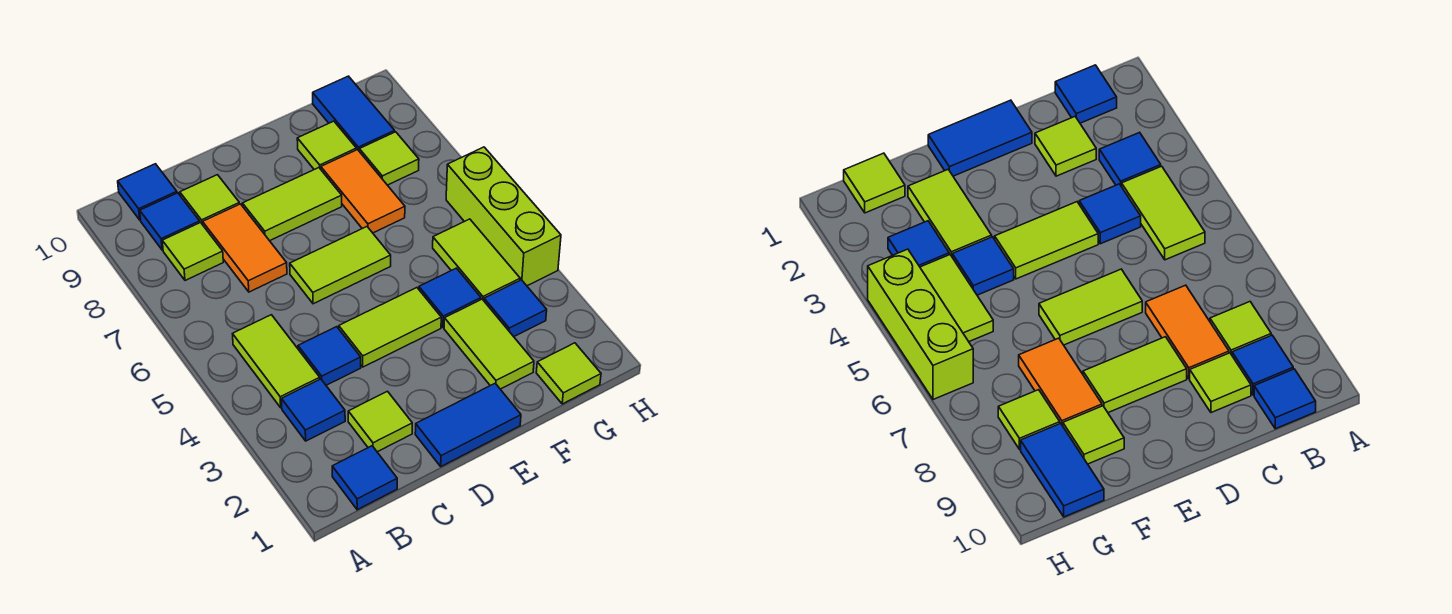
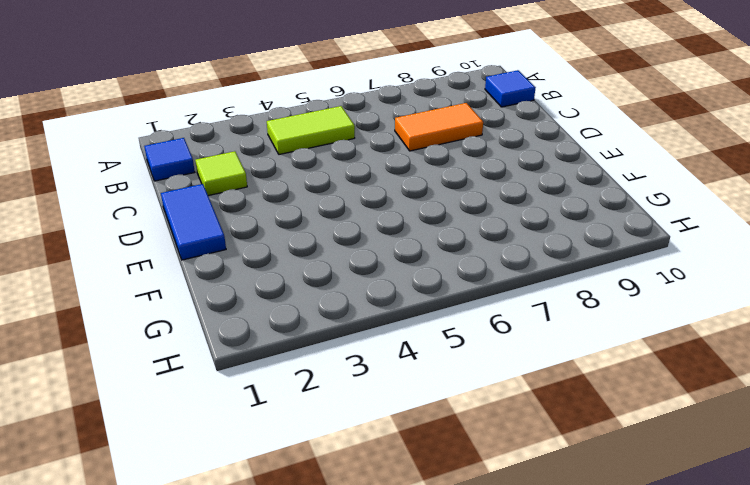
none -> blue 1x1 tile [281,379,345,441]
none -> lime 1x1 tile [162,223,223,280]
none -> blue 1x1 tile [140,193,200,250]

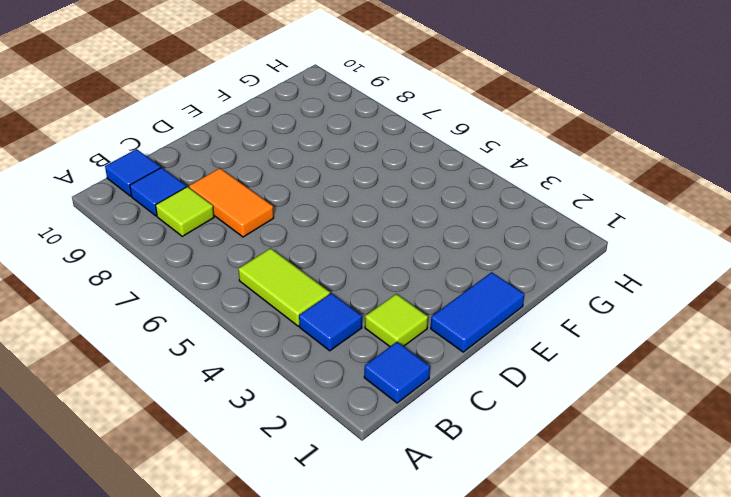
none -> blue 1x1 tile [298,327,361,385]
none -> lime 1x1 tile [180,175,239,225]
none -> lime 1x2 tile [339,288,441,367]

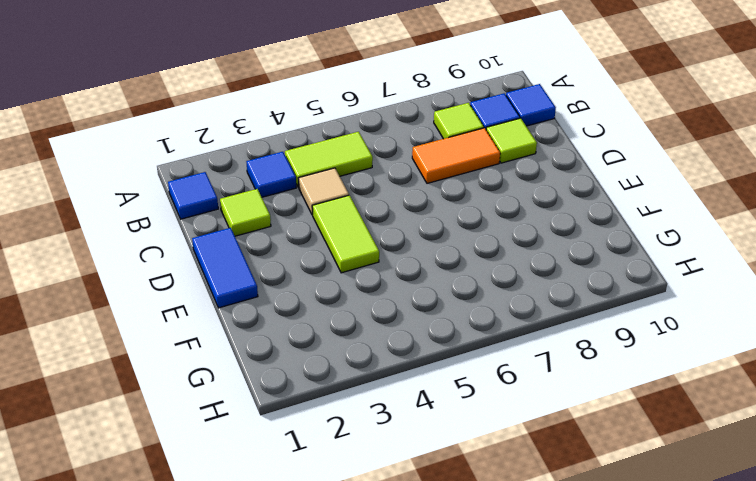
tan 1x1 tile [298,168,349,215] -> blue 1x1 tile [298,327,361,385]
none -> lime 1x2 tile [290,227,391,304]
none -> lime 1x2 tile [242,168,342,241]
none -> lime 1x2 tile [444,299,534,389]

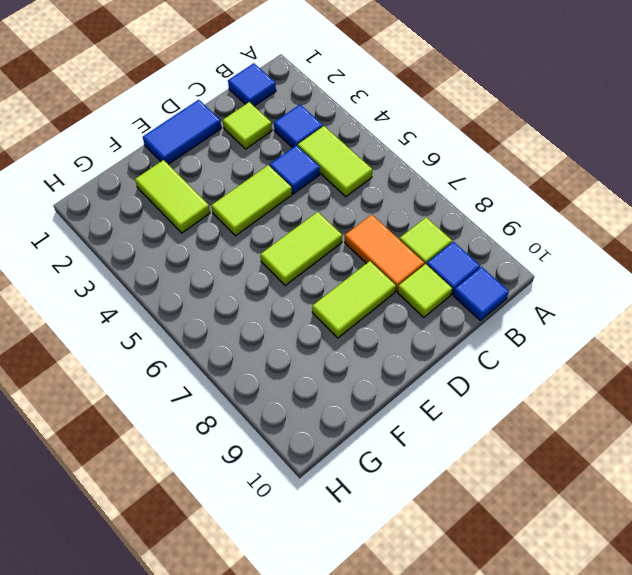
none -> blue 1x1 tile [419,268,481,327]
none -> orange 1x2 tile [321,150,405,233]
none -> lime 1x1 tile [297,121,356,169]

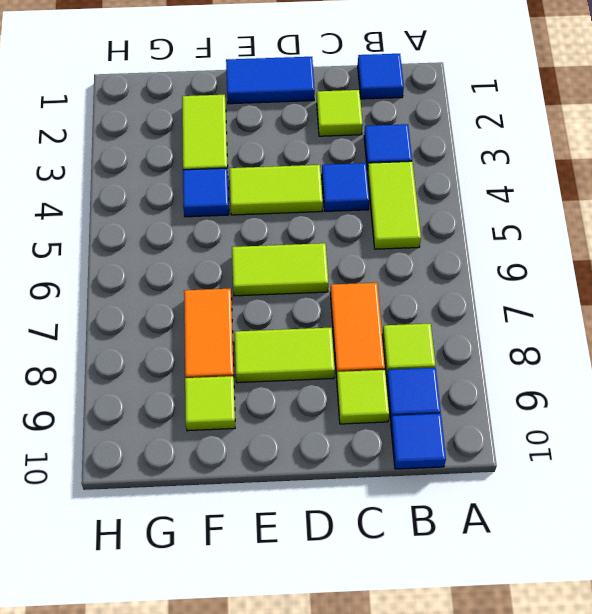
none -> lime 1x1 tile [536,343,601,404]
none -> blue 1x1 tile [484,280,547,337]
none -> lime 1x2 tile [433,219,520,301]

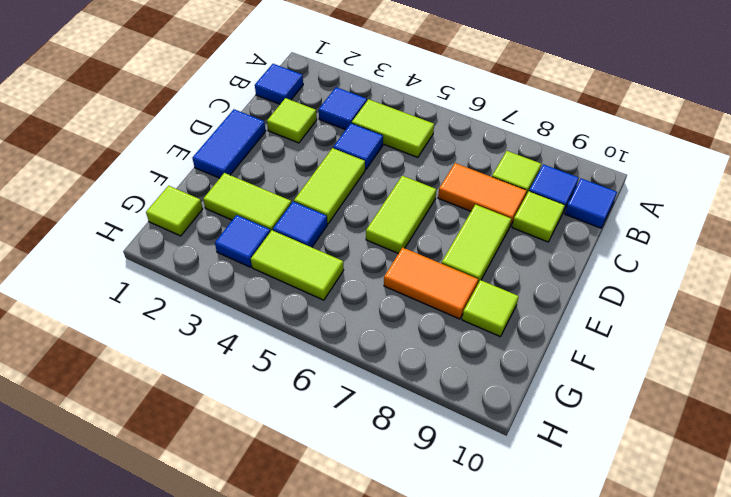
none -> lime 1x1 tile [359,132,419,185]
none -> blue 1x2 tile [313,76,395,151]
none -> lime 1x3 brick [446,147,561,286]

